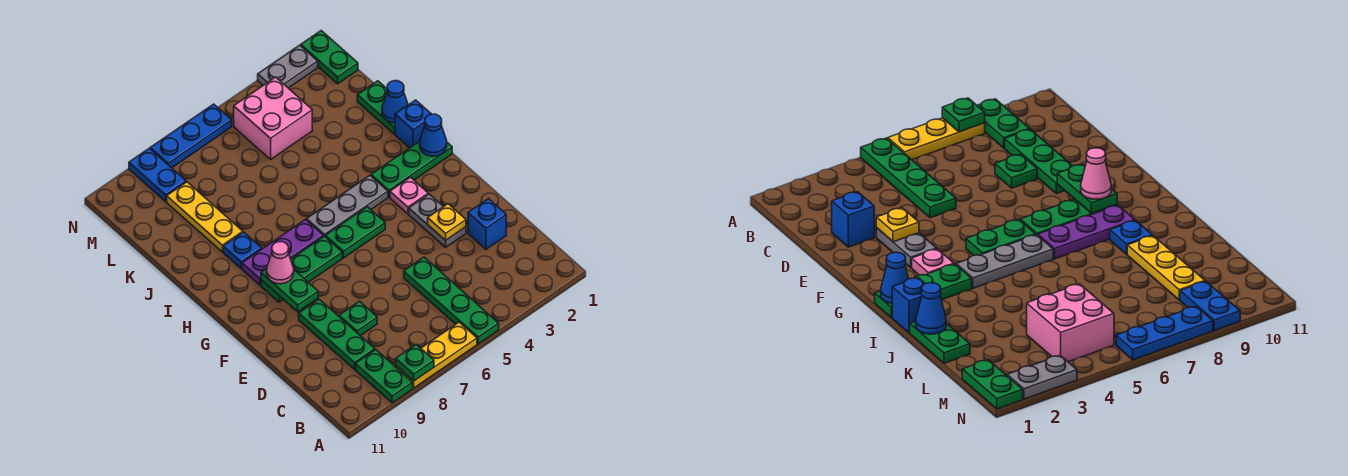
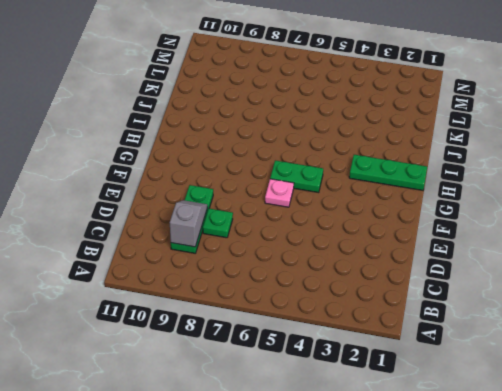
grey 1x2 slope [170,200,207,247] -> none
pink 1x1 plate [265,179,294,207] -> pink 1x1 plate moved to [390,177,428,214]
none -> green 1x4 plate [404,257,499,344]
none -> yellow 1x3 plate [396,322,477,388]
none -> green 1x2 plate [355,350,413,403]

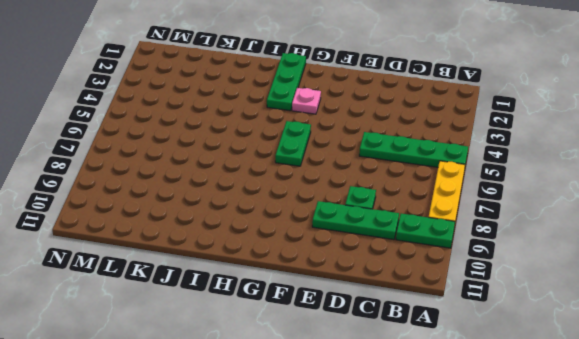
none -> blue 1x1 brick [468,199,506,249]
none -> grey 1x2 plate [409,194,466,247]
none -> green 1x3 plate [261,236,342,302]

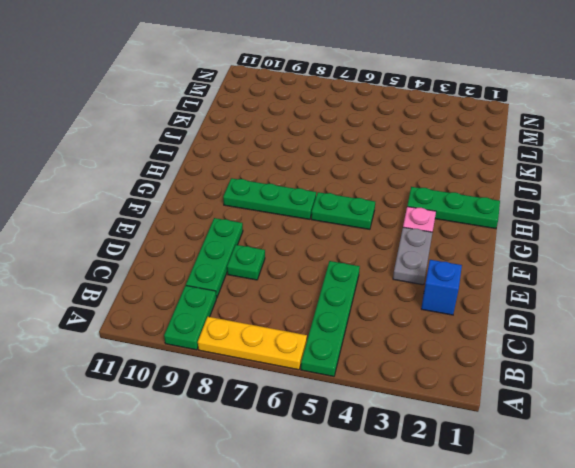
none -> grey 1x3 plate [307,176,388,237]
none -> purple 1x3 plate [242,220,323,285]
none -> blue 1x1 brick [395,100,431,148]

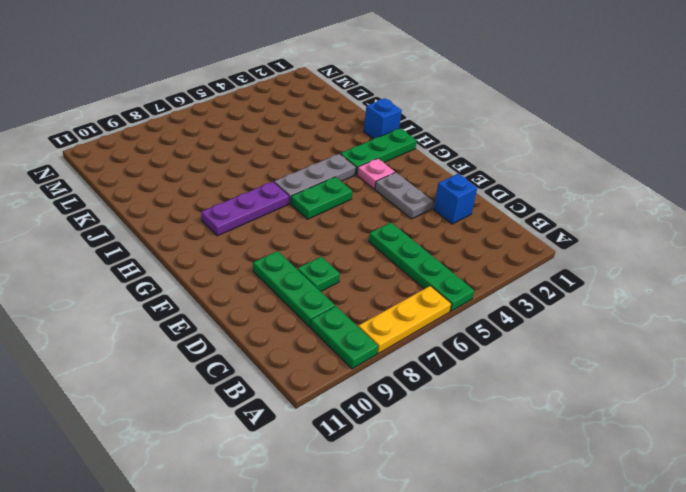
none -> green 1x3 plate [261,236,342,302]
none -> blue 1x1 plate [223,232,262,269]
none -> green 1x2 plate [357,81,395,134]

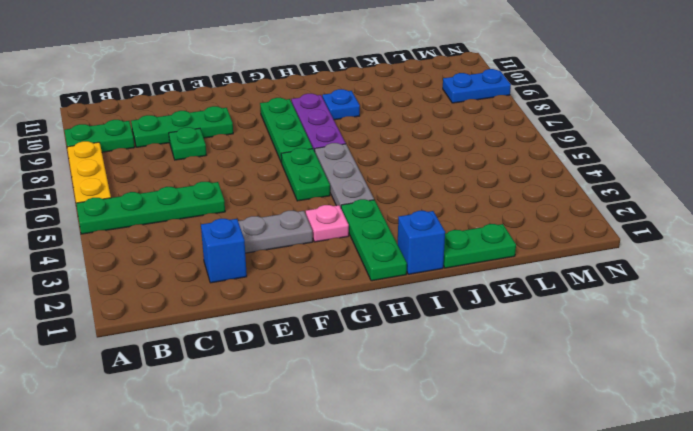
none -> yellow 1x3 plate [167,182,243,252]
none -> pink 2x2 brick [234,77,312,159]
none -> green 1x2 plate [301,31,358,84]

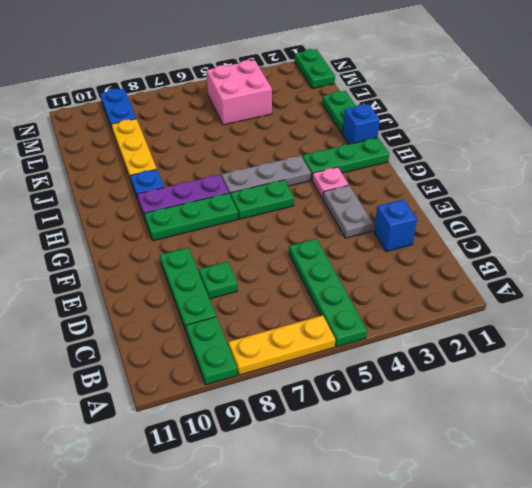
none -> grey 1x2 plate [258,45,318,88]
none -> blue 1x3 plate [150,104,232,168]
none -> green 1x1 plate [396,345,434,381]

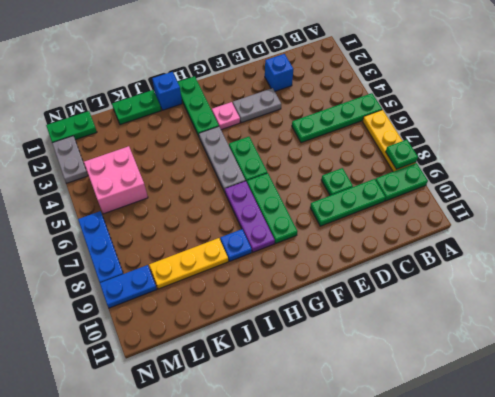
none -> yellow 1x1 plate [428,204,466,240]
none -> green 1x2 plate [261,269,318,312]
none -> blue 1x1 cone [420,114,447,156]

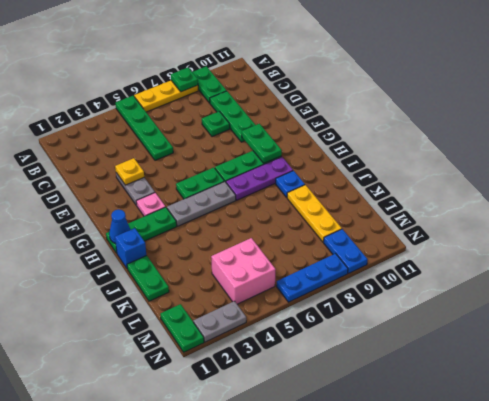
none -> blue 1x1 brick [468,199,506,249]
none -> blue 1x1 cone [382,81,408,123]
none -> pink 1x1 cone [267,242,294,284]

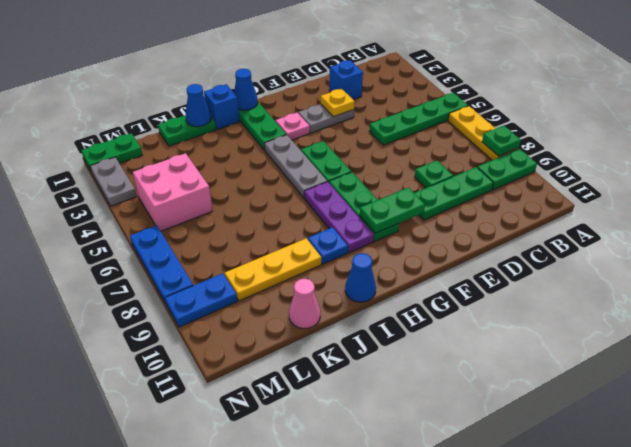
blue 1x1 cone [345,253,376,302] -> none
pink 1x1 cone [289,279,320,329] -> pink 1x1 cone moved to [267,242,294,284]

